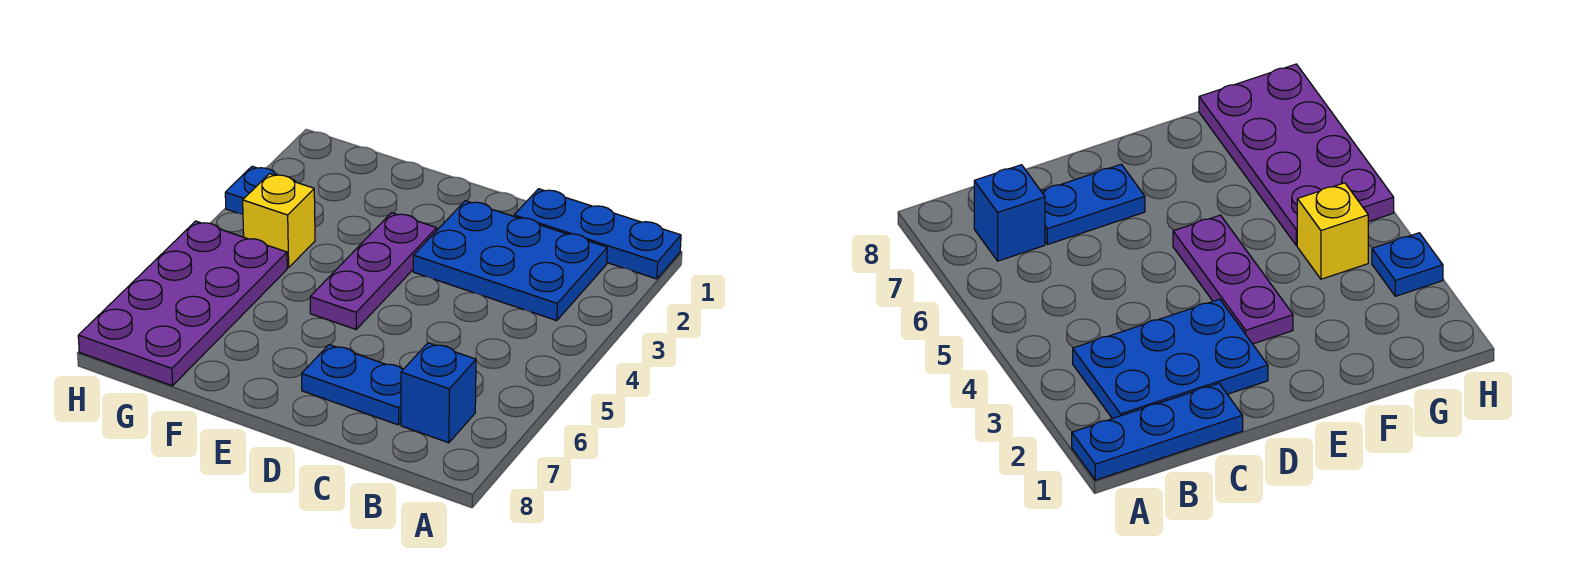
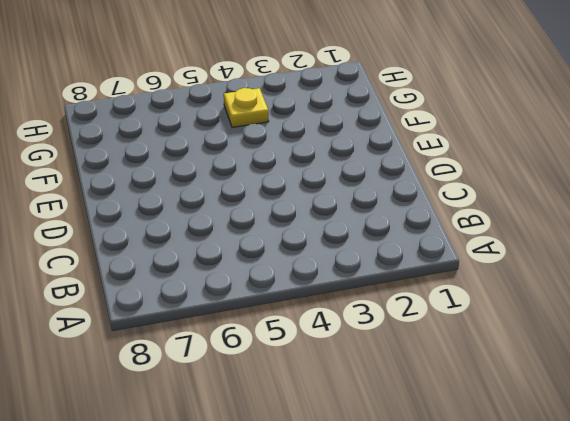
yellow 1x1 plate [224,88,269,128] -> yellow 1x1 brick [243,174,315,268]
none -> blue 1x3 plate [514,189,681,279]
none -> blue 2x3 plate [413,201,607,321]

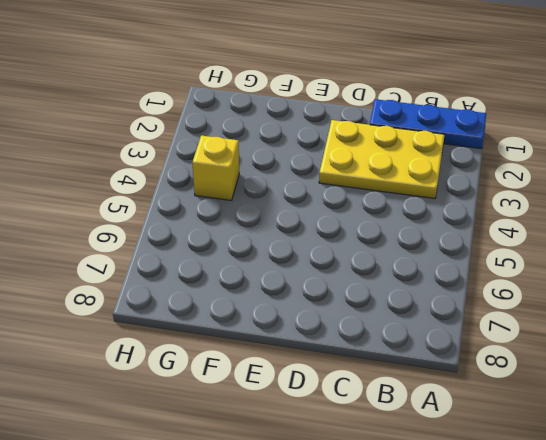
yellow 2x3 plate [319,120,444,199] -> blue 2x3 plate [413,201,607,321]
none -> blue 1x1 brick [401,343,476,443]
none -> blue 1x2 plate [302,345,403,425]

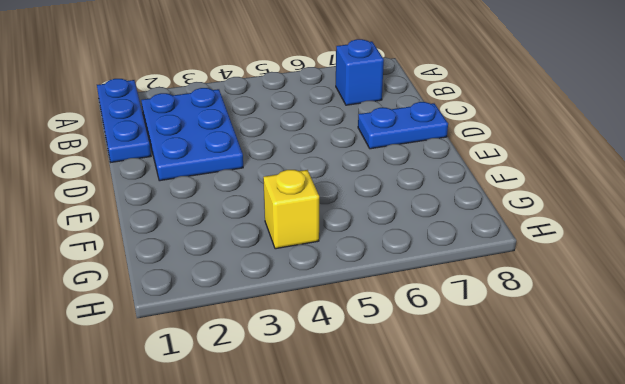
blue 1x2 plate [358,102,448,149] -> blue 1x2 plate turned to [302,345,403,425]
none -> purple 1x3 plate [310,213,437,329]
none -> purple 2x4 plate [78,221,287,386]

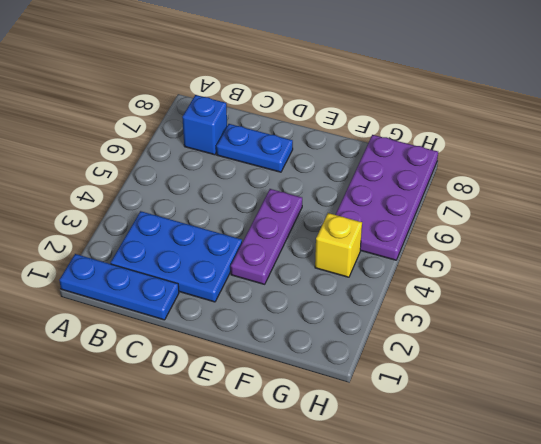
none -> blue 1x1 plate [225,166,296,214]

